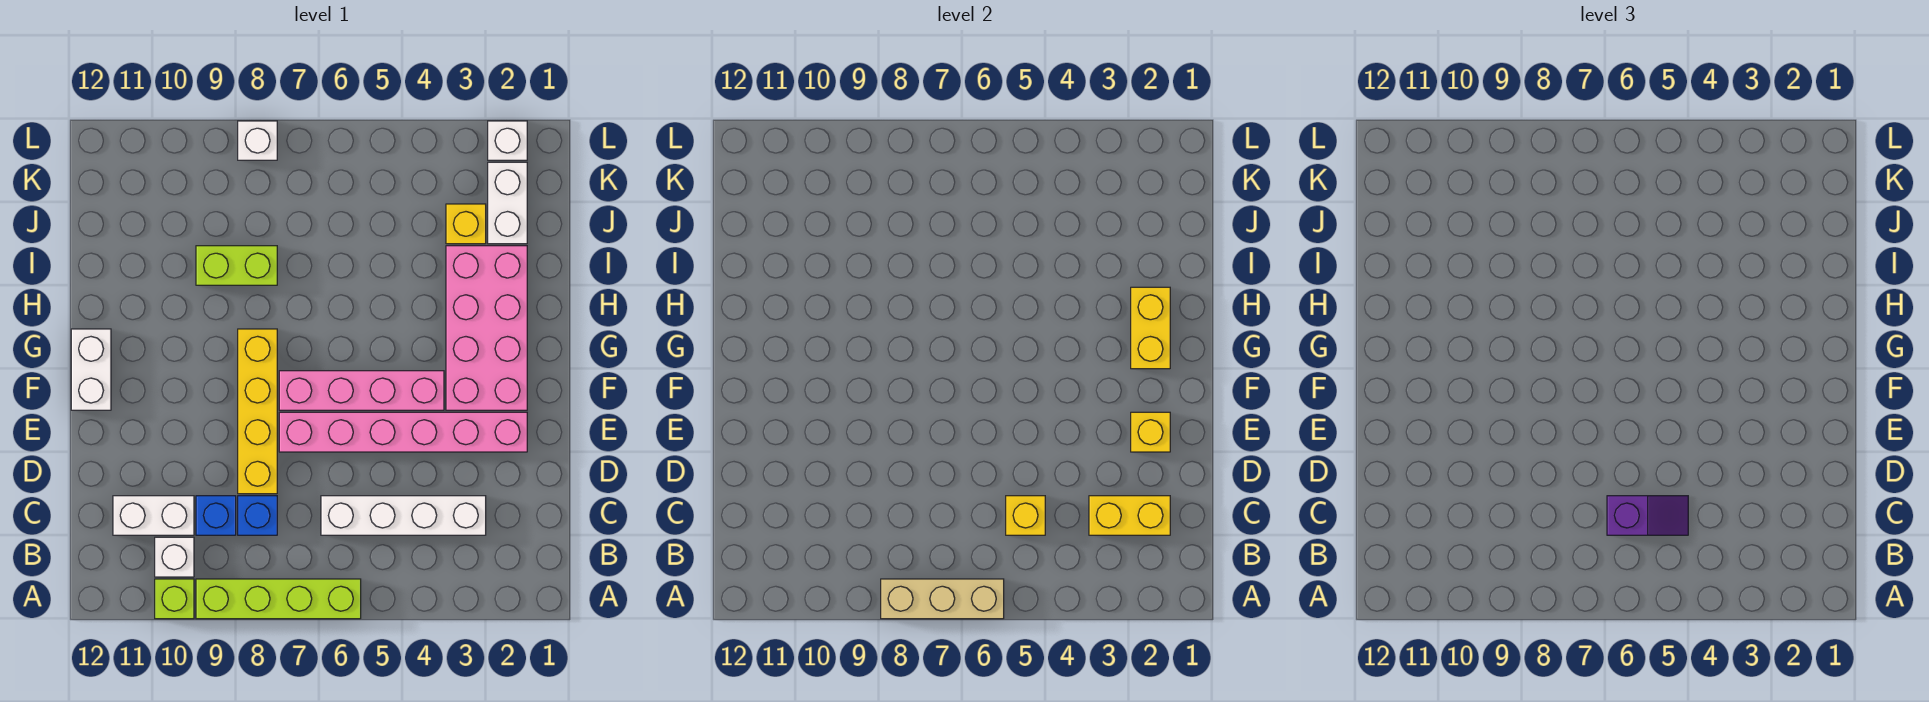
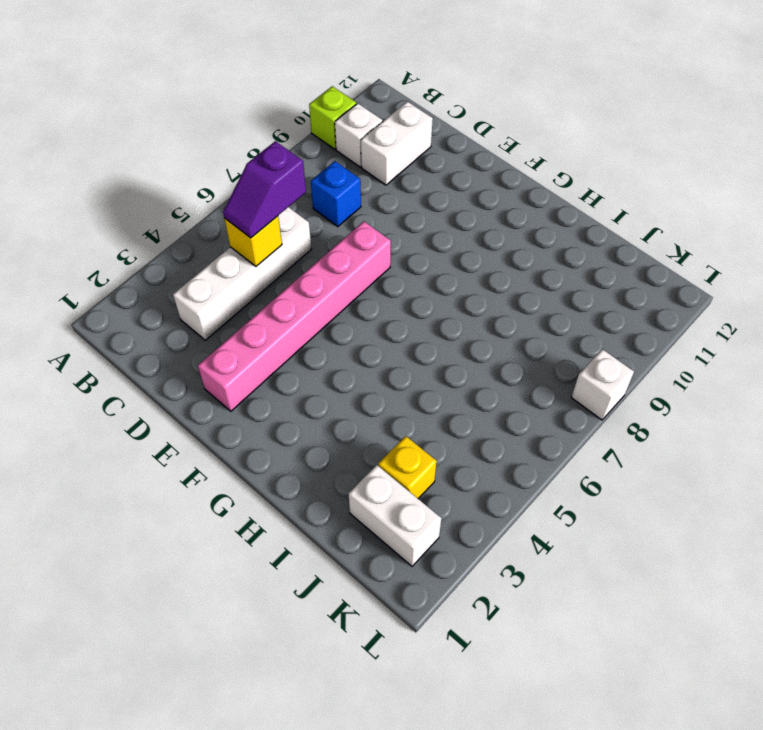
none -> lime 1x4 brick [196,579,361,619]
none -> blue 1x1 brick [196,496,236,535]
none -> yellow 1x4 brick [238,329,277,494]

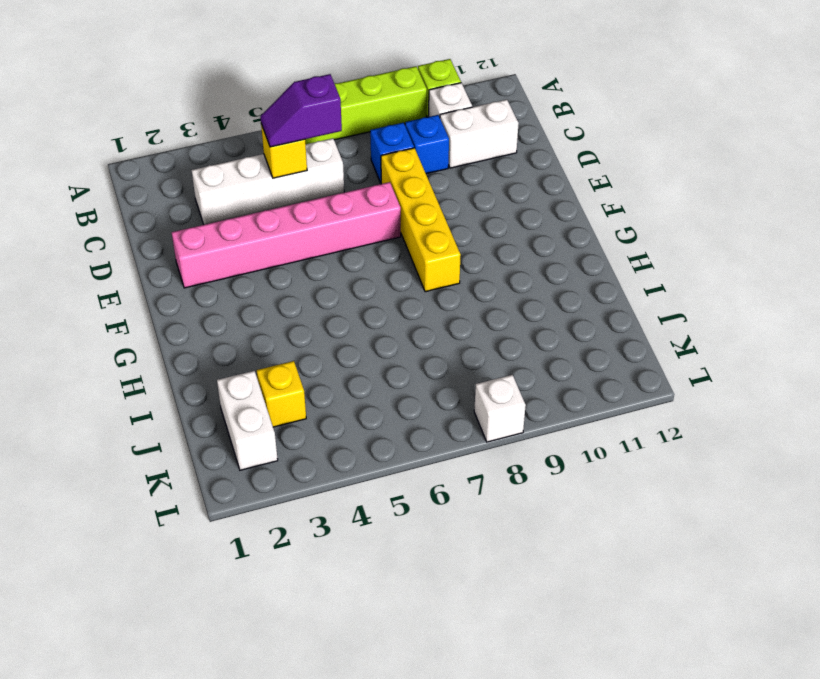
none -> pink 2x4 brick [446,246,527,410]
none -> pink 1x4 brick [279,371,444,410]
none -> white 1x2 brick [71,329,111,410]

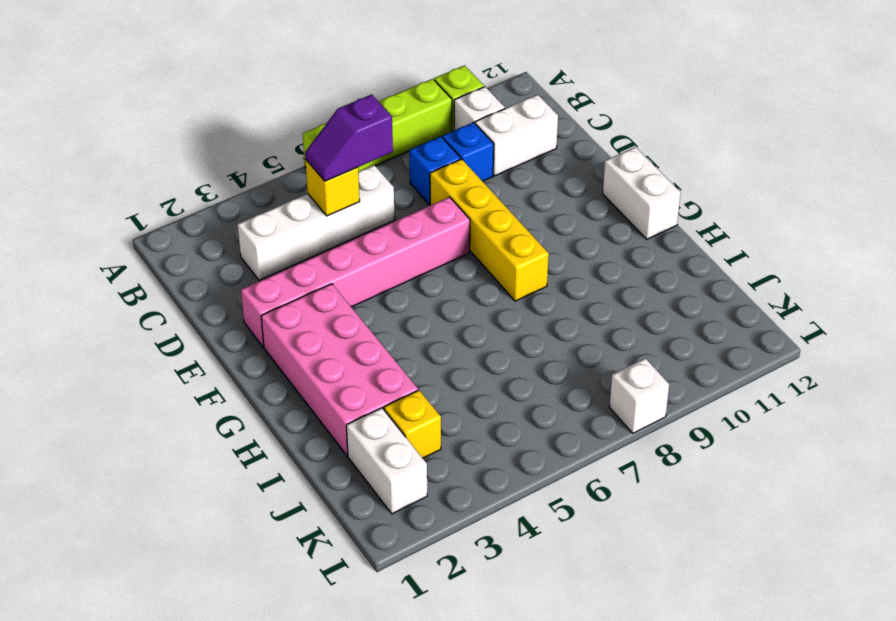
none -> pink 1x4 brick [279,371,444,410]
none -> lime 1x2 brick [196,246,277,285]
none -> white 1x1 brick [488,121,527,160]

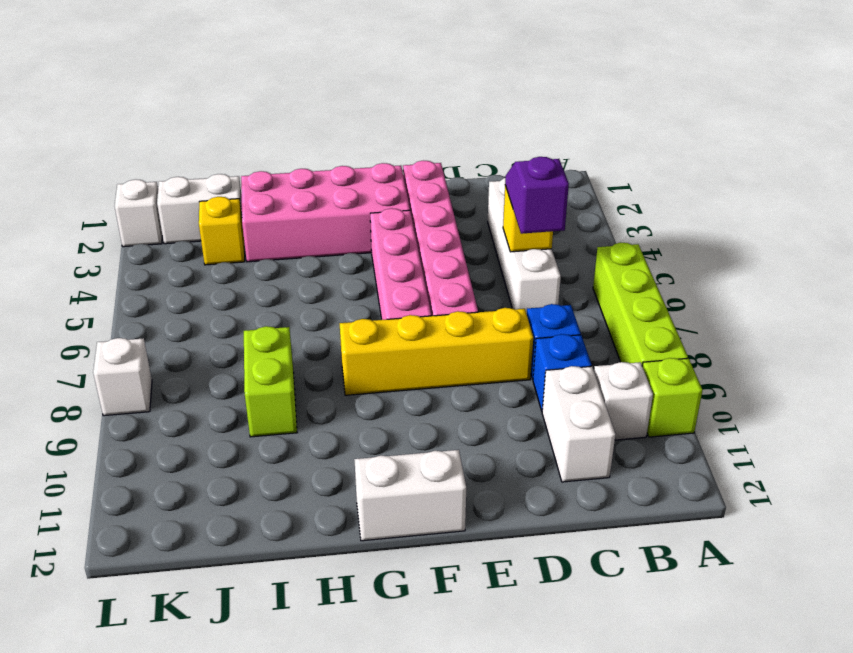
none -> tan 1x3 brick [881,579,1004,619]
none -> yellow 1x2 brick [1089,496,1170,535]
none -> yellow 1x1 brick [1131,412,1170,452]

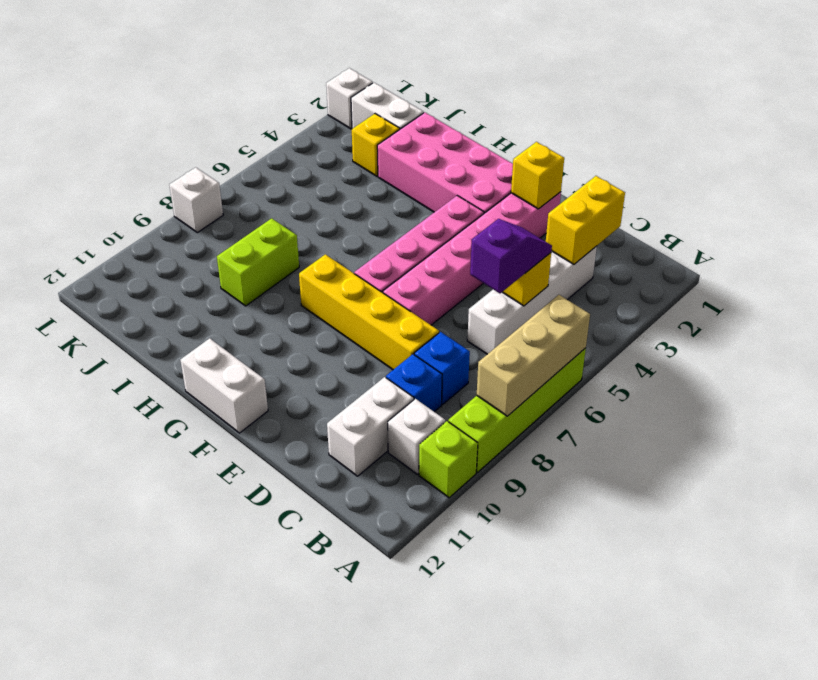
none -> yellow 1x2 brick [1131,287,1170,369]

